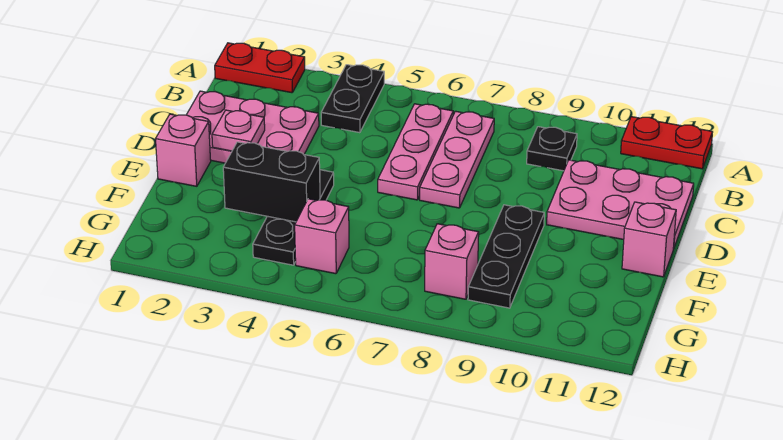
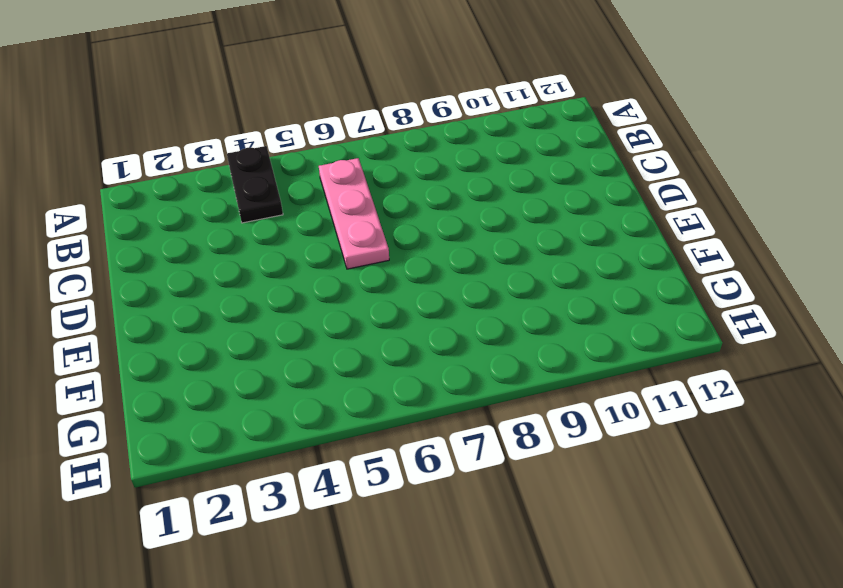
none -> red 1x2 plate [215,43,305,93]
none -> red 1x2 plate [621,117,712,169]
none -> pink 1x3 plate [420,111,494,208]

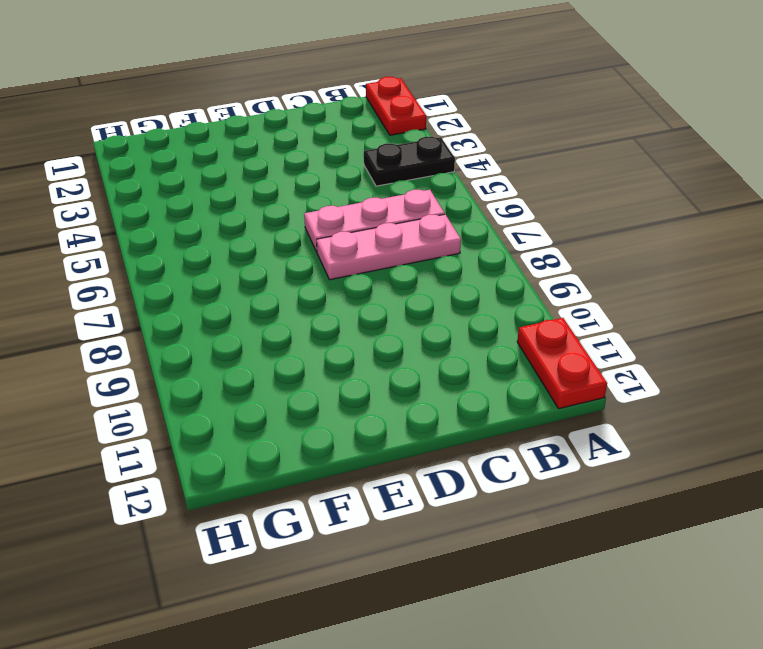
none -> black 1x1 plate [527,127,577,171]
none -> pink 2x3 plate [187,91,319,163]
none -> pink 2x3 plate [547,160,694,249]

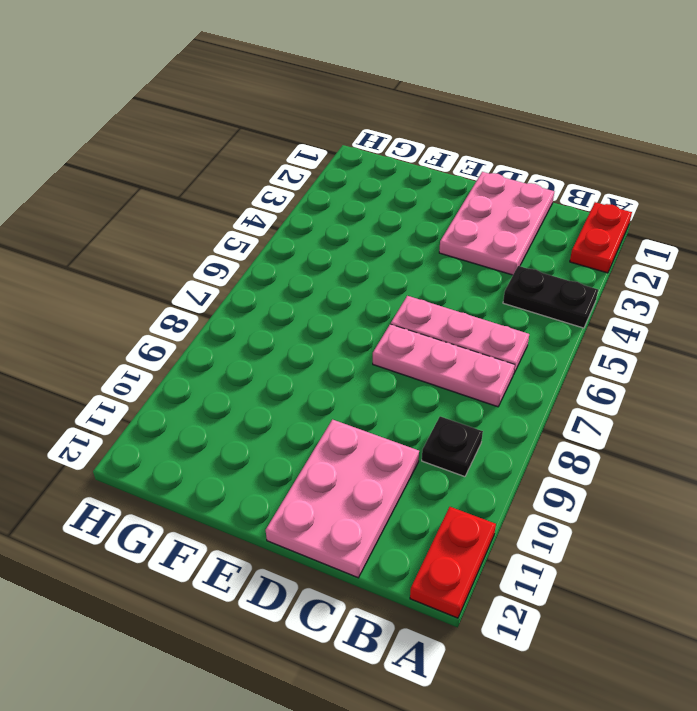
none -> pink 1x1 brick [156,114,211,186]
none -> black 1x3 plate [253,170,334,265]
none -> black 1x3 plate [468,205,544,308]

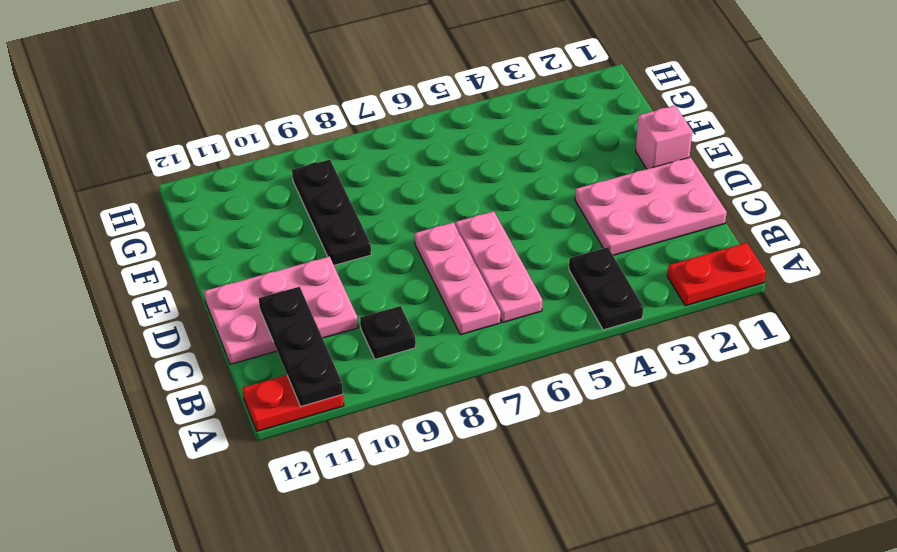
black 1x3 plate [259,287,343,406] -> black 1x3 plate moved to [253,170,334,265]
none -> pink 1x1 brick [622,202,676,277]
none -> pink 1x1 brick [295,199,349,274]
none -> pink 1x1 brick [425,224,479,299]

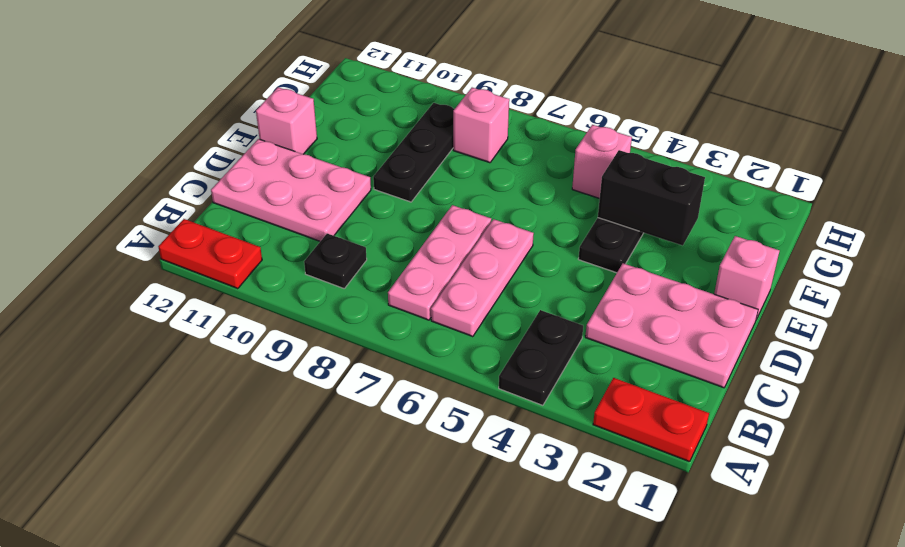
none -> pink 1x1 plate [212,110,265,151]

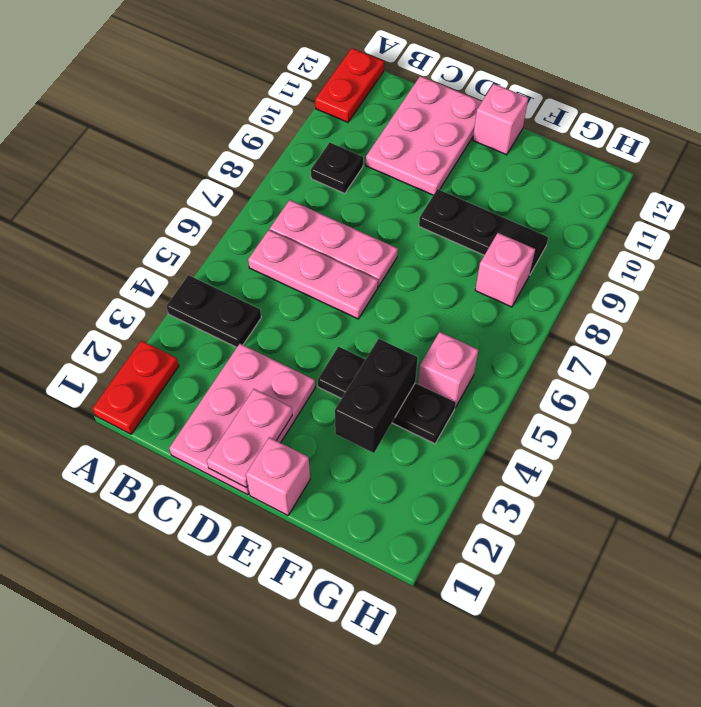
pink 1x2 plate [207,389,292,488] -> pink 1x1 plate [212,110,265,151]

